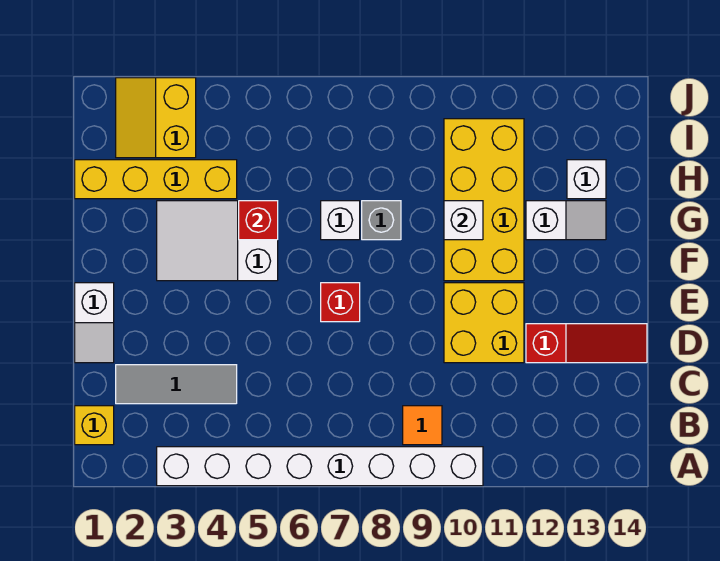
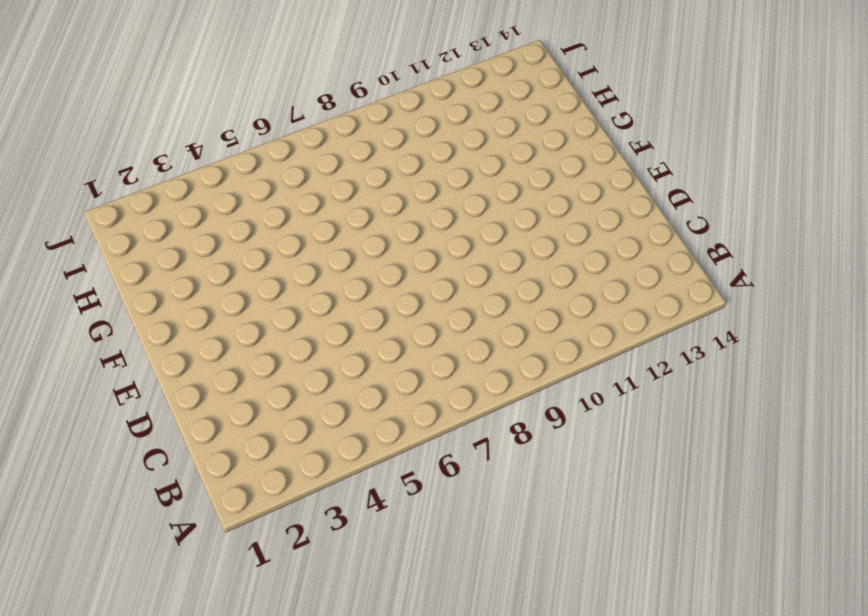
none -> white 1x8 brick [157,447,483,486]
none -> yellow 1x1 brick [75,406,114,445]
none -> orange 1x1 tile [403,406,442,445]

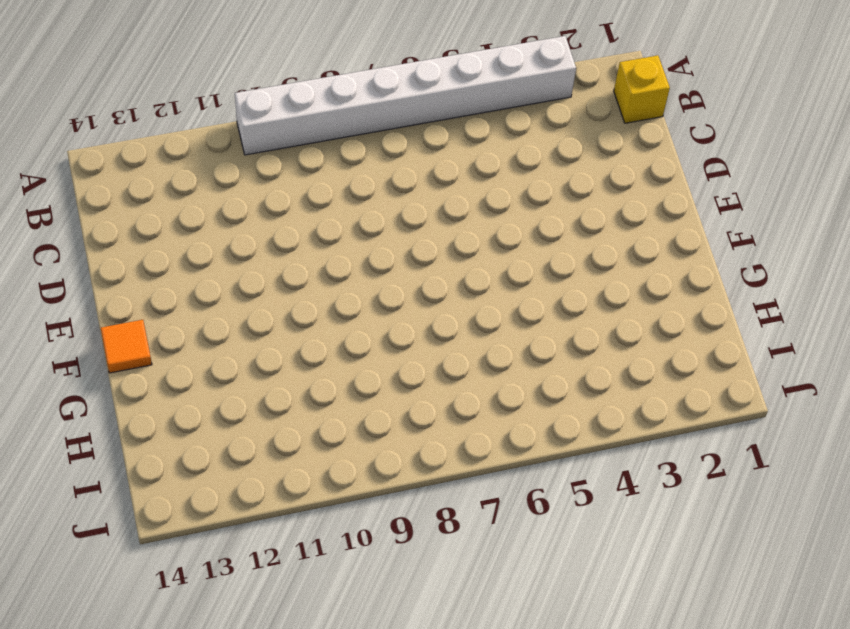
orange 1x1 tile [101,320,152,373] -> orange 1x1 tile moved to [403,406,442,445]
none -> grey 1x3 tile [116,365,237,404]
none -> white 1x2 slope [75,283,114,363]
none -> yellow 2x2 brick [444,283,524,363]

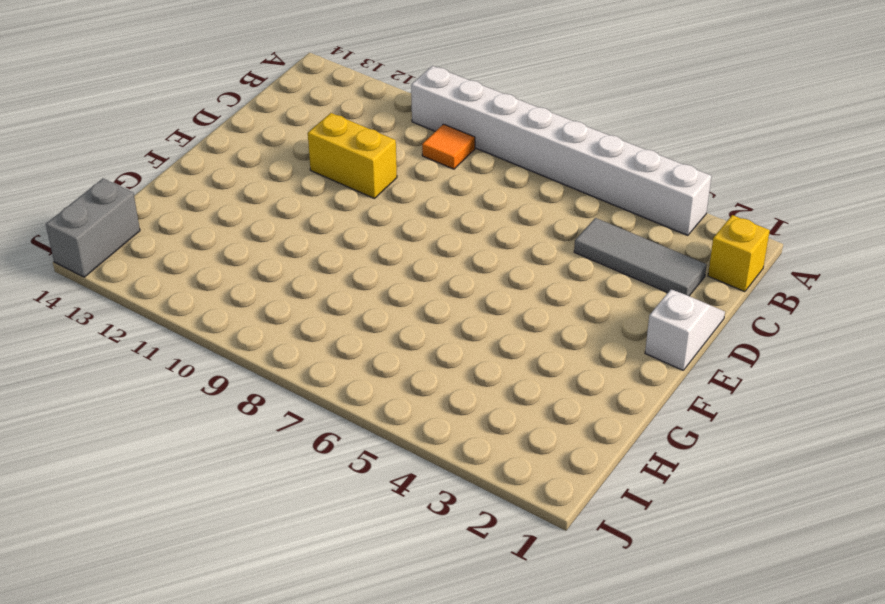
yellow 1x2 brick [308,113,397,198] -> yellow 2x2 brick [444,283,524,363]
grey 1x2 brick [46,179,140,277] -> none
none -> red 1x3 slope [526,324,647,363]
none -> red 1x1 brick [321,283,360,322]
none -> white 2x3 slope [157,201,278,281]

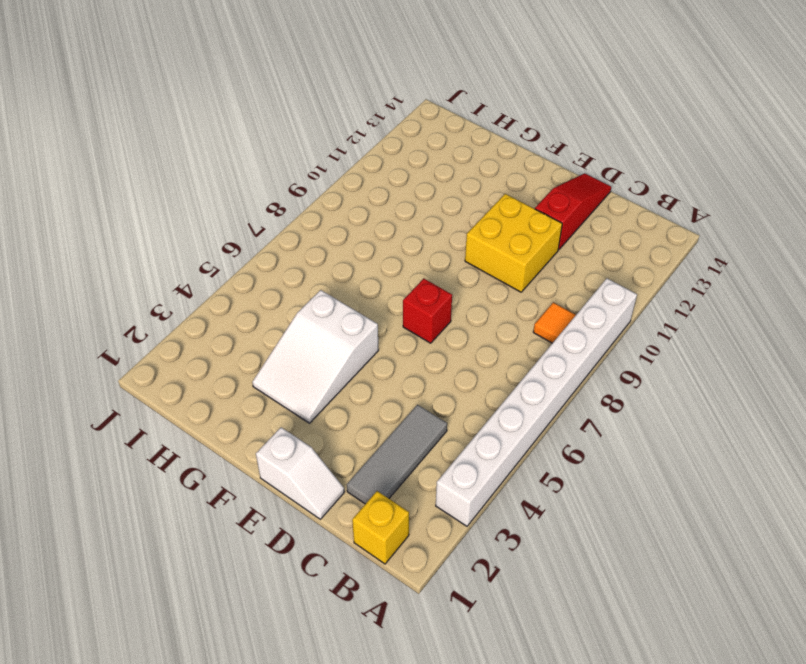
none -> yellow 2x4 brick [444,119,524,281]
none -> white 1x1 brick [321,201,360,240]
none -> grey 1x1 brick [362,201,401,240]

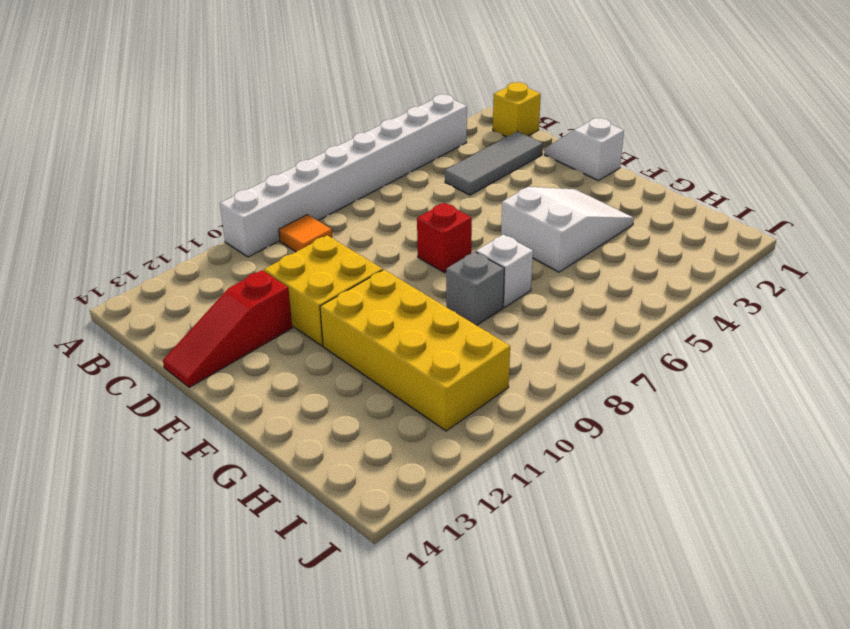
none -> white 1x2 slope [526,201,606,240]
none -> yellow 1x4 brick [75,160,237,199]
none -> white 1x1 brick [567,160,606,199]

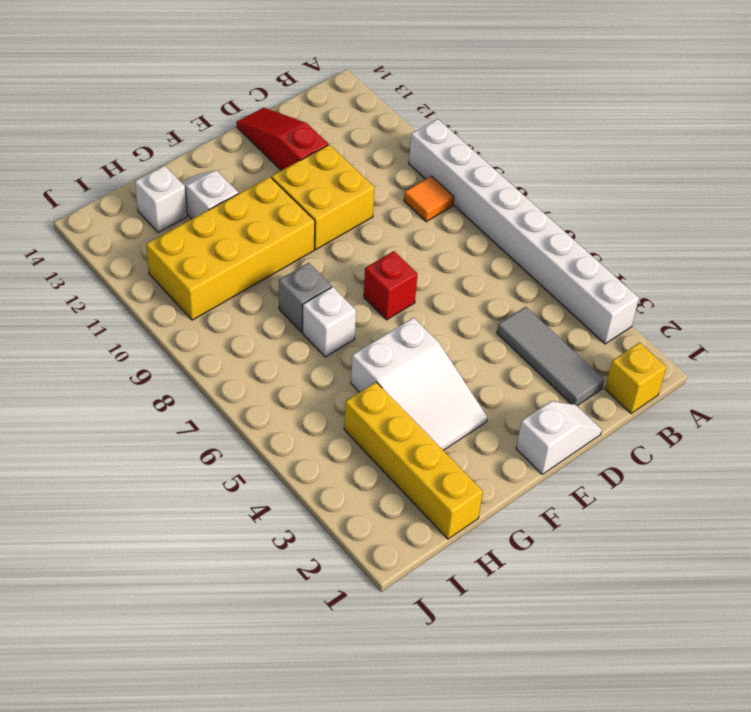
none -> yellow 2x2 slope [116,78,196,158]
none -> red 1x1 brick [239,201,278,240]
none -> white 1x1 brick [444,201,483,240]

